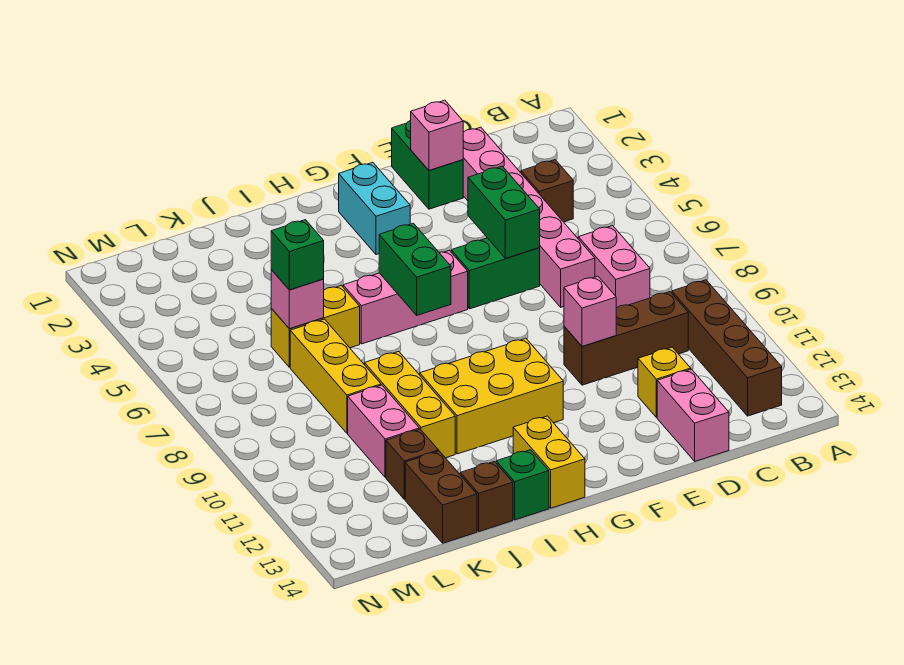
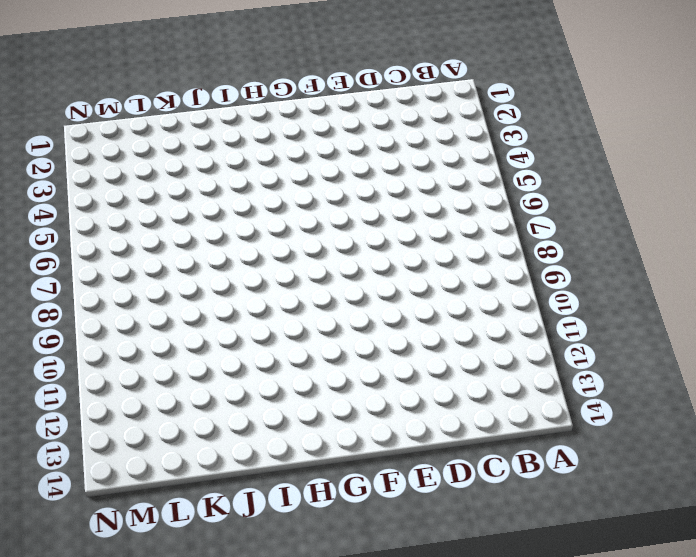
none -> brown 1x4 brick [672,280,782,416]
none -> brown 1x1 brick [521,160,573,222]
none -> pink 1x2 brick [578,226,650,308]

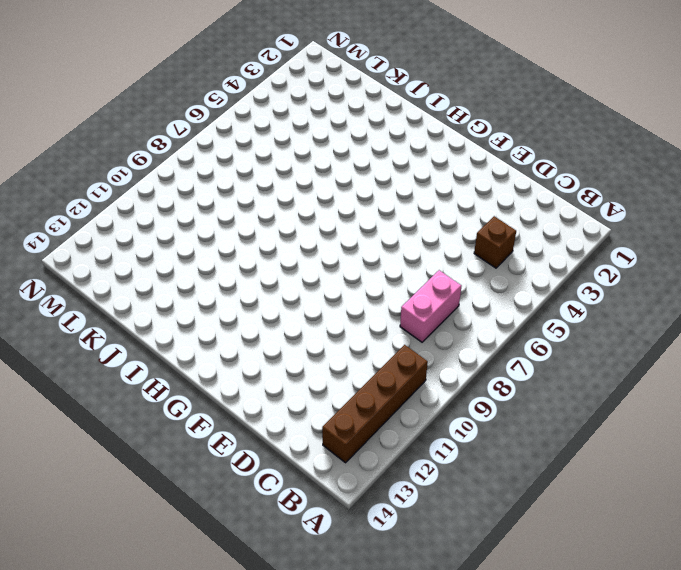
none -> brown 1x3 brick [564,292,688,385]
none -> pink 1x6 brick [463,127,595,307]
none -> yellow 1x1 brick [638,347,691,417]

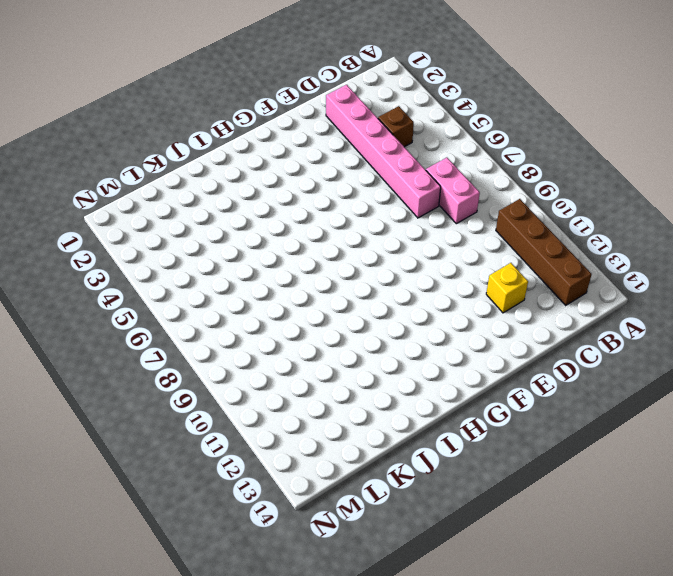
none -> brown 1x3 brick [564,292,688,385]
none -> pink 1x2 brick [657,369,729,461]
none -> green 1x2 brick [392,120,463,209]

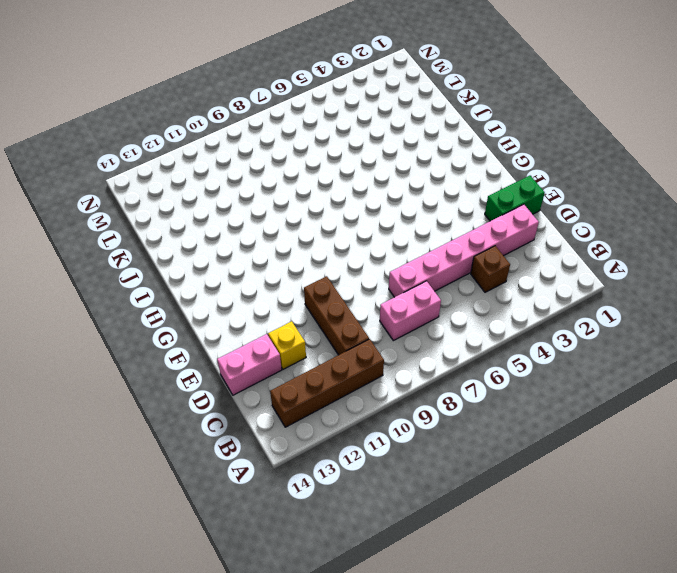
none -> green 1x2 brick [451,238,540,309]
none -> cyan 1x2 brick [339,162,410,255]
none -> pink 1x3 brick [343,250,468,344]

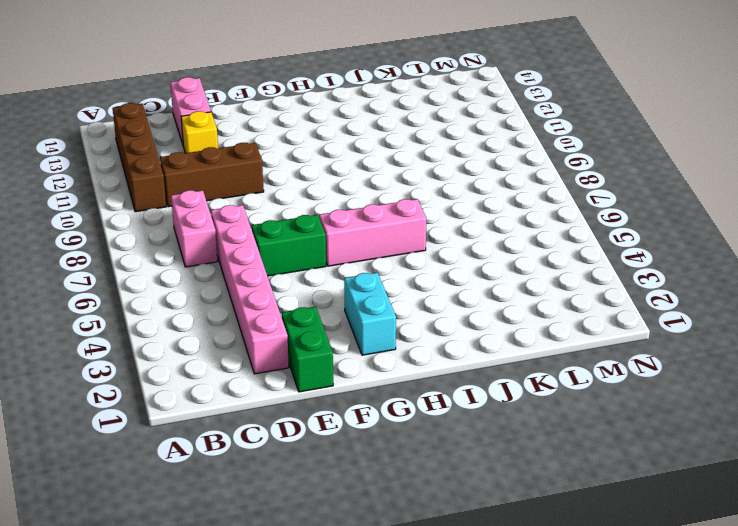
none -> brown 1x1 brick [521,160,573,222]
none -> yellow 2x3 brick [420,338,563,454]
none -> yellow 1x2 brick [513,416,585,508]

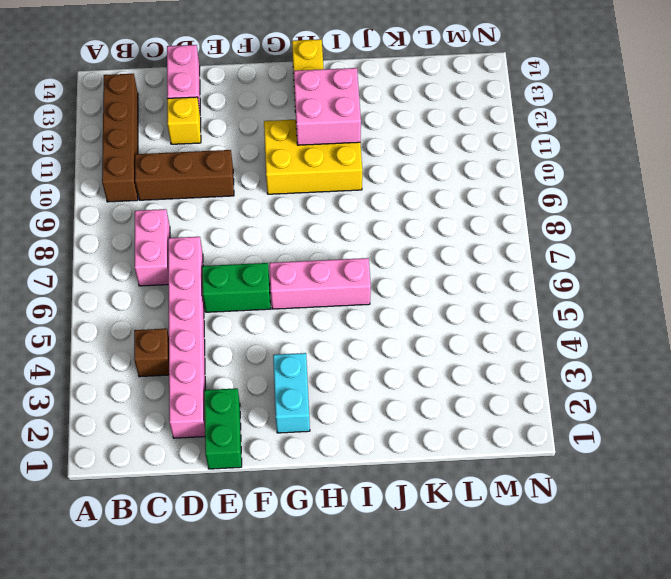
pink 2x2 brick [294,68,361,145] -> none
none -> green 1x1 brick [496,450,549,520]
none -> yellow 1x2 brick [271,285,360,367]
none -> yellow 1x3 brick [365,352,455,458]

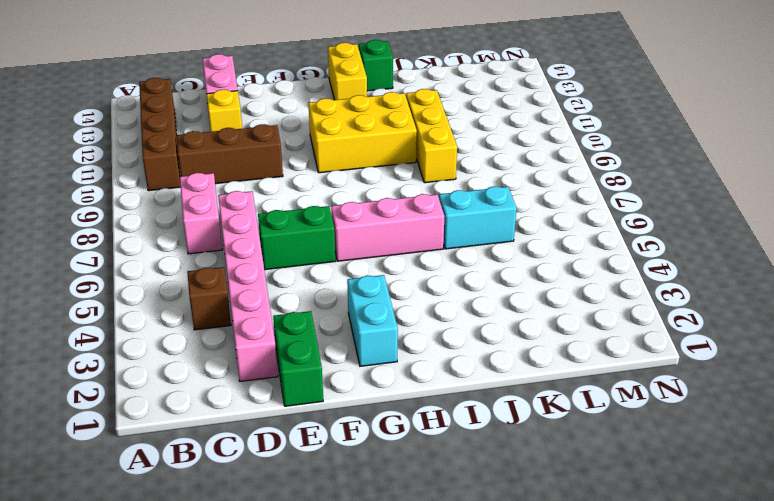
cyan 1x2 brick [439,186,517,249] -> yellow 1x2 brick [271,285,360,367]
none -> brown 1x1 brick [460,462,513,531]
none -> yellow 1x3 brick [290,319,381,433]
none -> pink 1x2 brick [348,385,419,477]

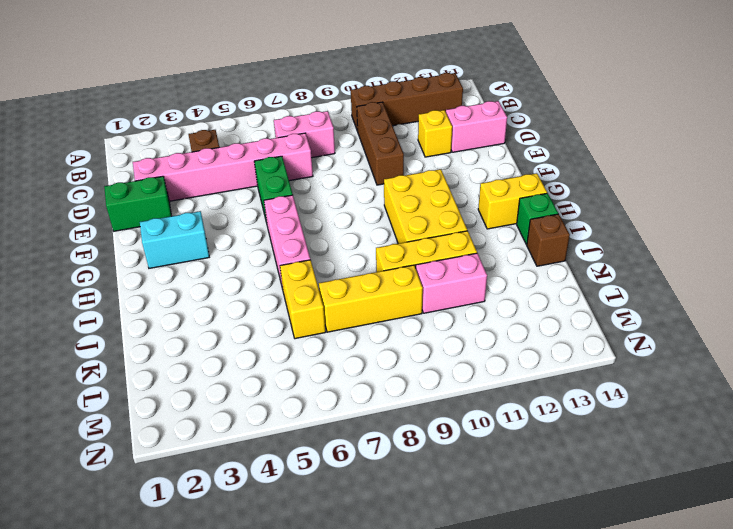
none -> brown 1x1 brick [386,429,439,499]
none -> brown 1x2 brick [405,451,477,543]
none -> pink 1x1 brick [411,100,463,171]

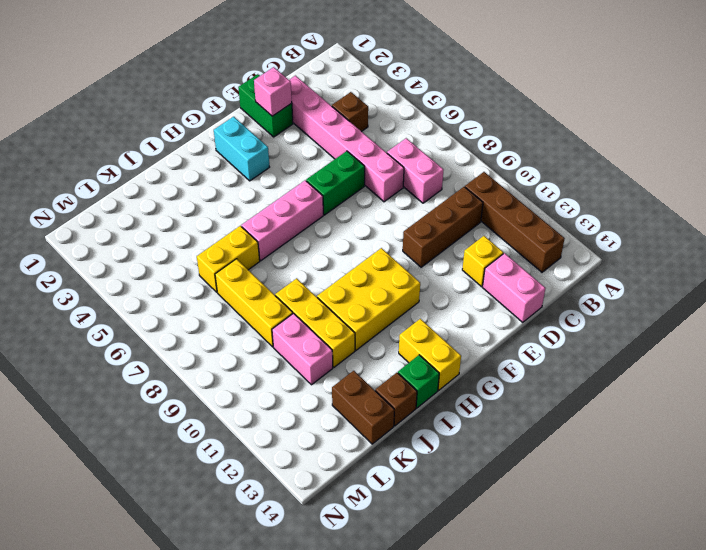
none -> brown 1x1 brick [386,429,439,499]
none -> green 1x2 brick [468,166,540,258]
none -> pink 1x1 brick [564,276,616,347]

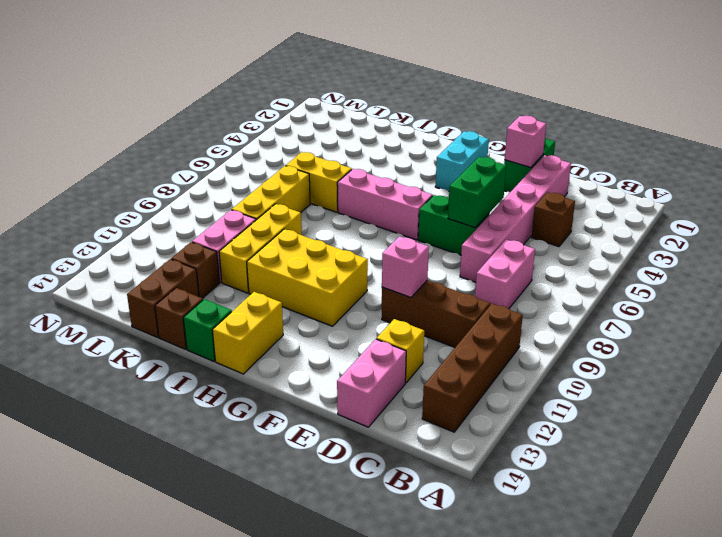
none -> green 1x2 brick [379,223,451,315]
none -> pink 1x1 brick [271,270,324,329]
none -> green 1x1 brick [271,220,324,290]

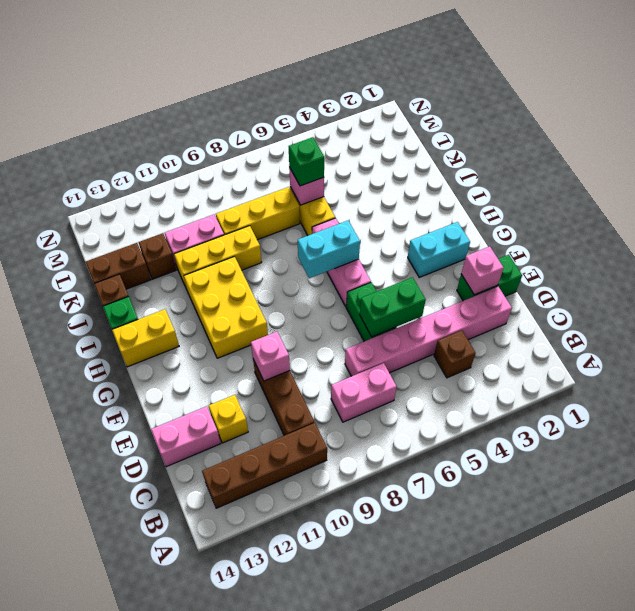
cyan 1x2 brick [298,221,360,278] -> green 1x2 brick [379,223,451,315]

